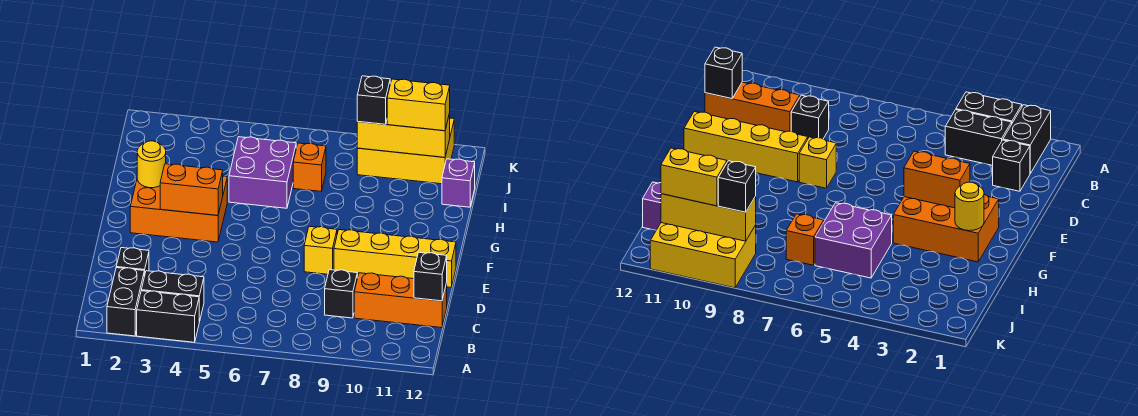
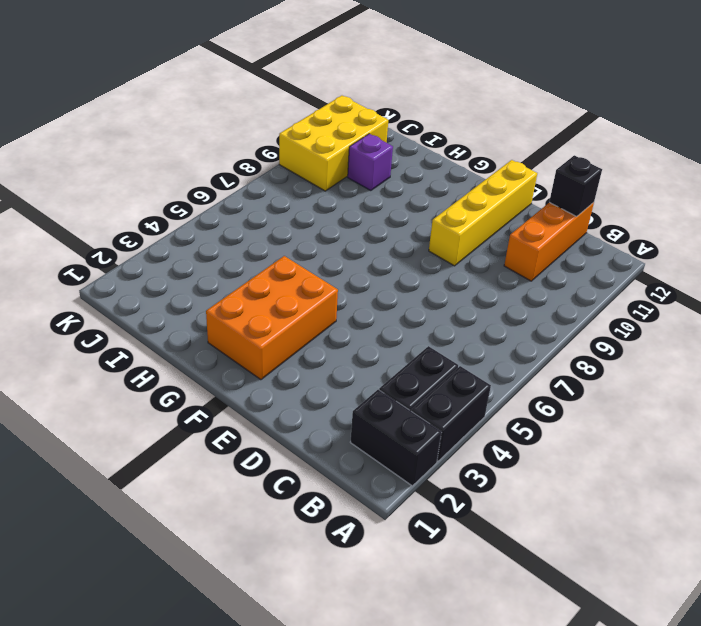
purple 1x1 brick [348,134,393,191] -> purple 1x1 brick moved to [442,159,475,207]
none -> black 1x1 brick [116,248,149,276]
none -> black 1x1 brick [325,270,357,318]
none -> yellow 1x1 brick [304,226,337,274]

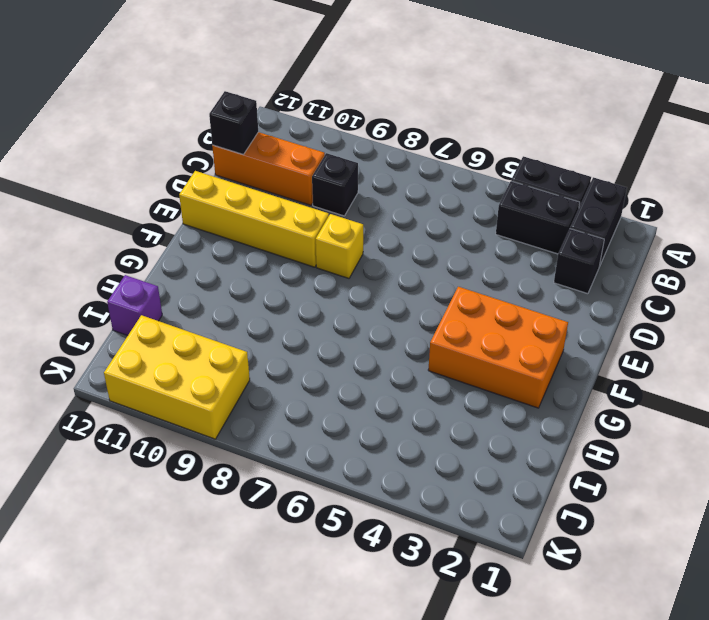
none -> purple 2x2 brick [229,137,296,208]
none -> orange 1x1 brick [293,143,326,191]
none -> orange 1x2 brick [160,164,223,215]

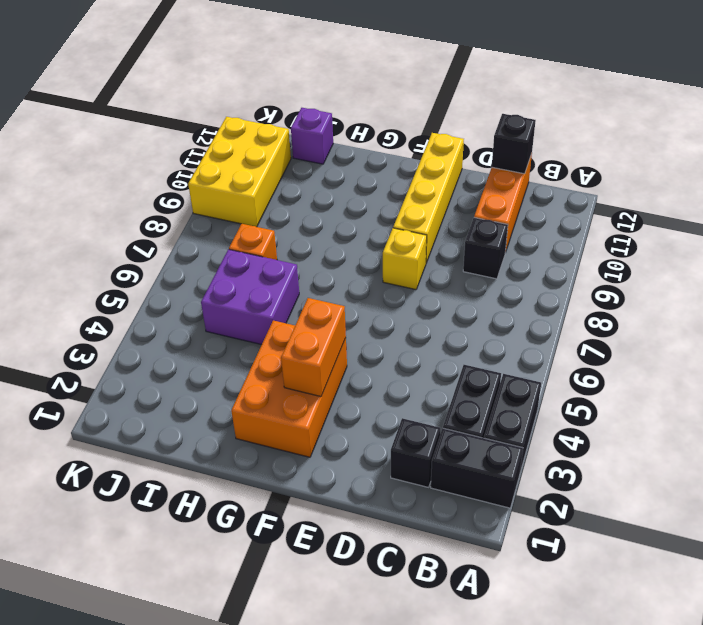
none -> yellow 1x1 round brick [137,141,166,188]
none -> yellow 1x3 brick [357,113,450,157]
none -> black 1x1 brick [357,76,390,124]

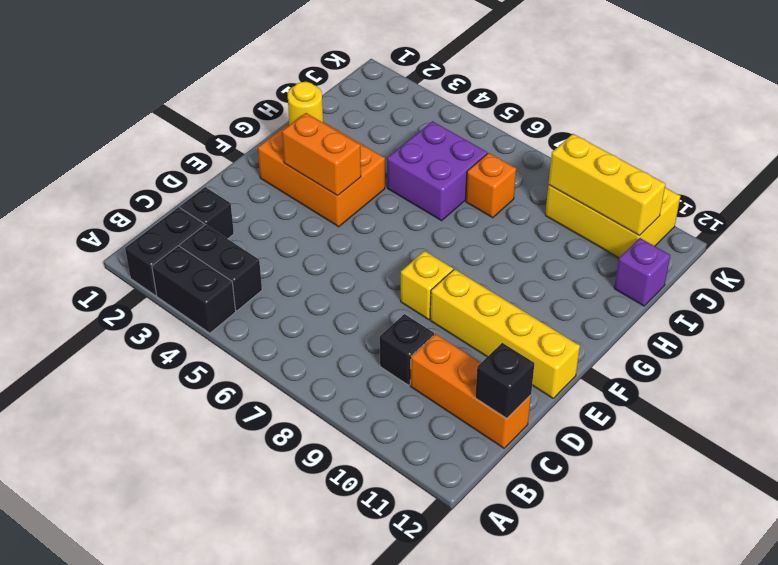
none -> black 1x1 brick [357,76,390,124]
none -> yellow 1x2 brick [387,79,450,131]

